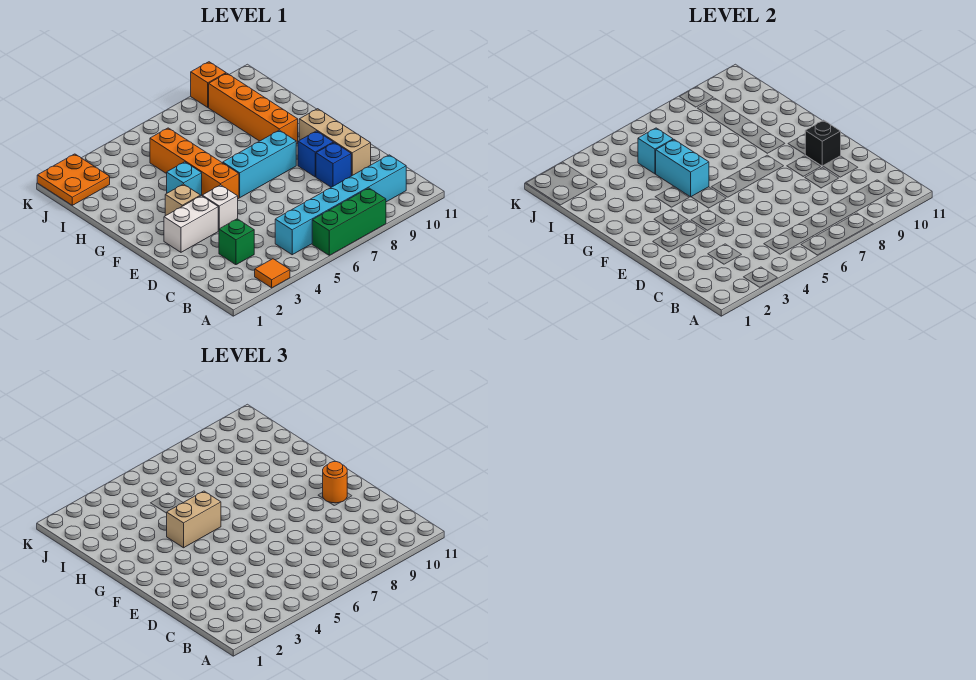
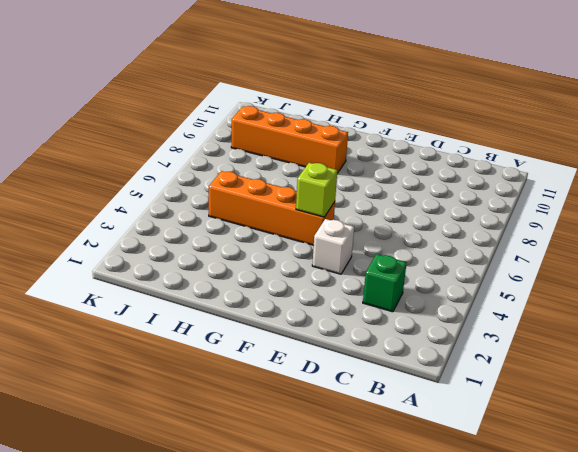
lime 1x1 brick [296,163,337,217] -> none
none -> orange 1x1 tile [255,259,290,288]
none -> green 1x3 brick [312,188,386,255]
none -> cyan 1x6 brick [275,155,406,255]

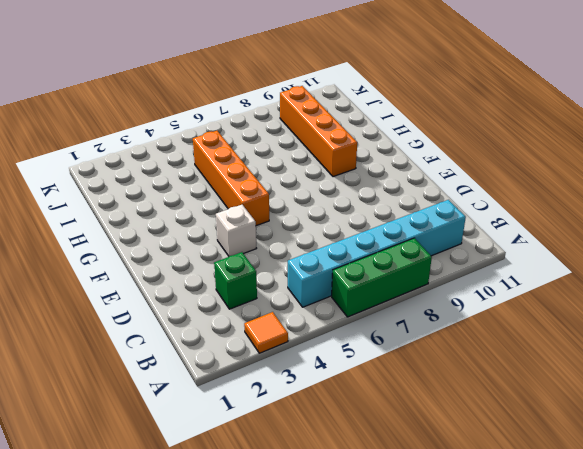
none -> blue 1x1 brick [316,143,351,187]
none -> tan 1x3 brick [299,109,371,176]
none -> white 1x2 brick [164,196,218,252]

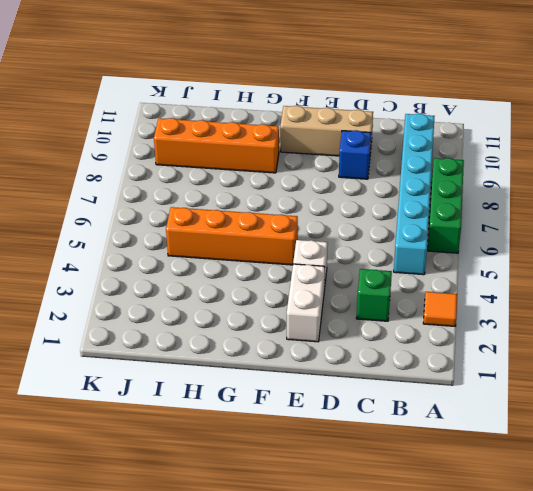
none -> blue 1x1 brick [298,131,333,177]
none -> tan 1x1 brick [165,184,201,216]
none -> cyan 1x3 brick [223,130,296,198]

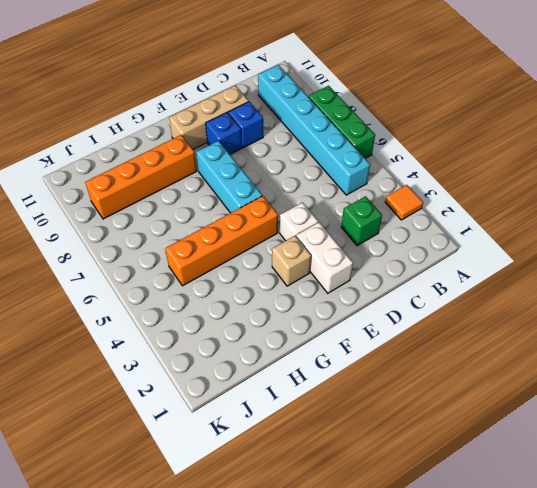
none -> cyan 1x1 brick [167,162,202,196]
none -> orange 2x2 plate [37,154,110,205]
none -> orange 1x1 brick [191,62,226,107]

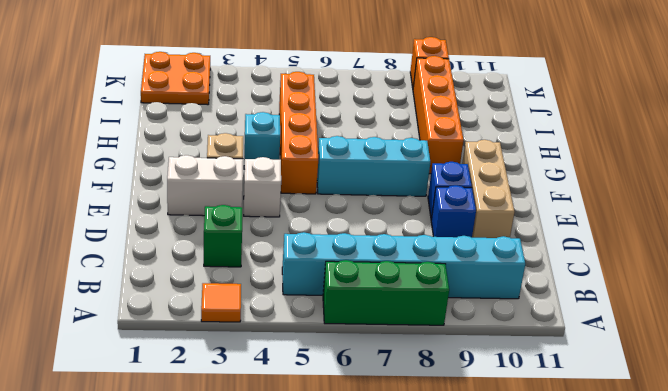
none -> black 1x1 brick [805,120,841,166]
none -> cyan 1x2 brick [656,140,709,197]
none -> cyan 1x1 brick [638,128,673,174]

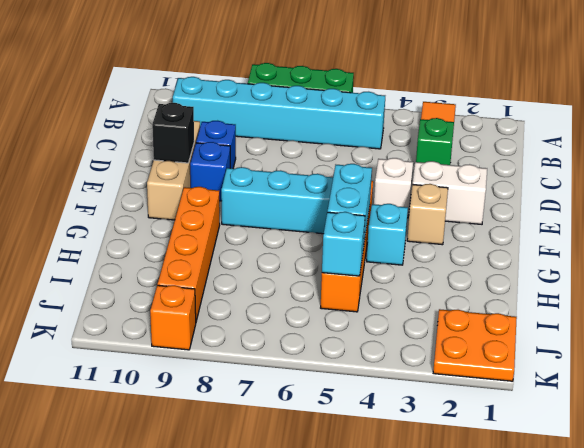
none -> orange 1x1 round brick [323,462,347,503]
none -> tan 1x2 brick [167,491,221,548]

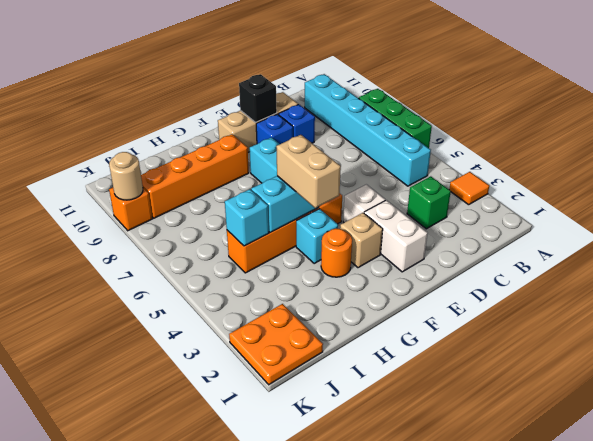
orange 1x1 round brick [321,229,352,277] -> orange 1x1 round brick moved to [323,462,347,503]
tan 1x1 round brick [109,152,143,200] -> none

